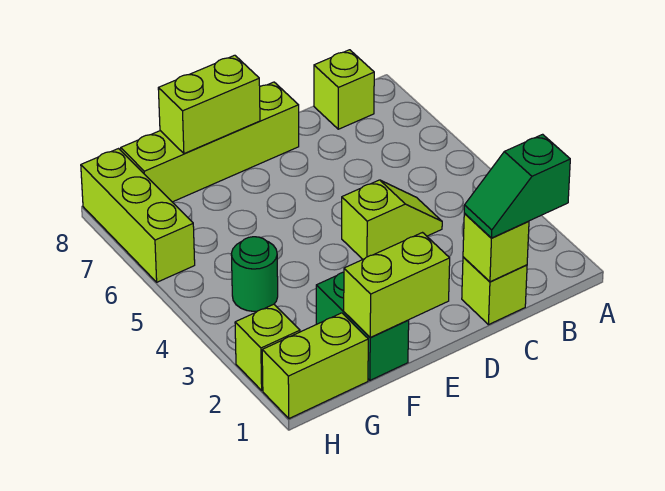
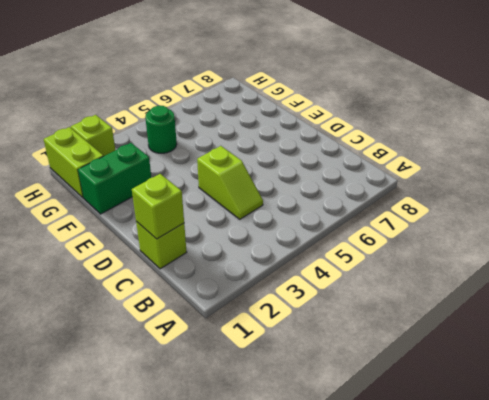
none -> lime 1x1 brick [314,50,374,129]
none -> lime 1x4 brick [121,82,299,202]
none -> lime 1x3 brick [81,149,195,282]

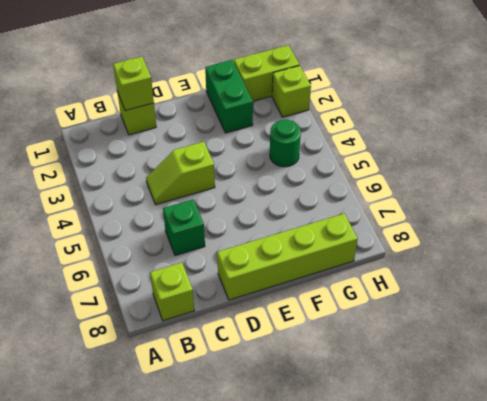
green 1x1 brick [163,199,205,256] -> none
none -> lime 1x3 brick [81,149,195,282]
none -> lime 1x2 brick [344,233,450,338]
none -> lime 1x2 brick [158,55,260,154]

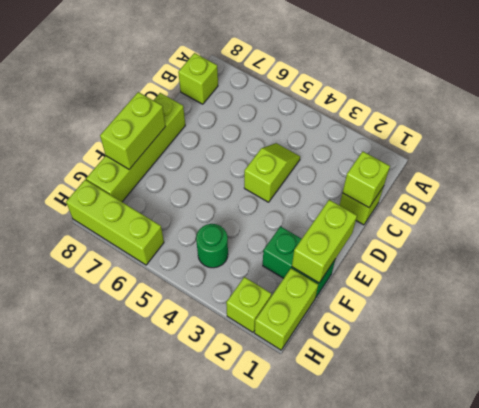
none -> green 1x2 slope [464,134,570,238]

